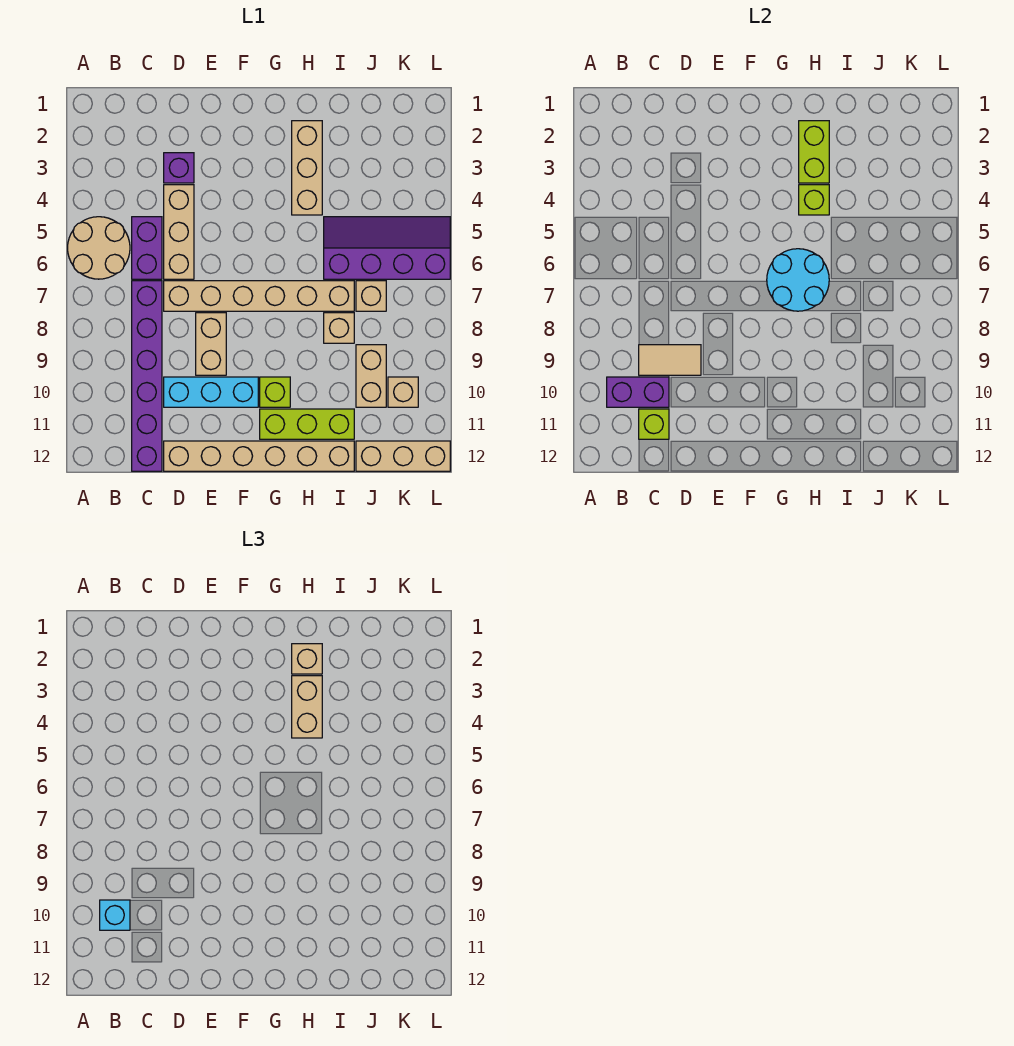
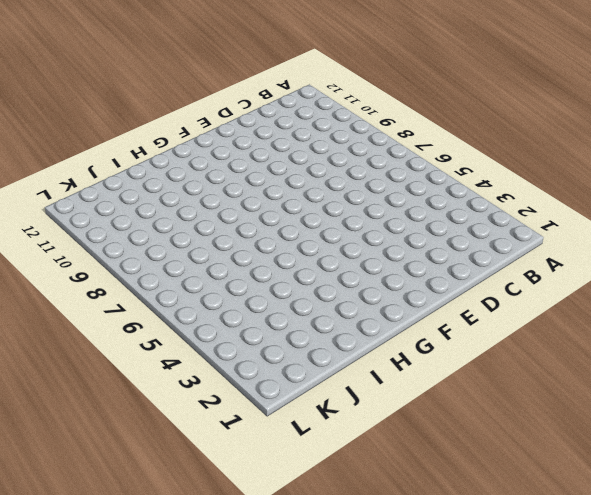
none -> tan 2x2 round brick [68,217,130,279]
none -> purple 1x2 brick [132,217,162,279]
none -> purple 1x6 brick [132,281,162,471]

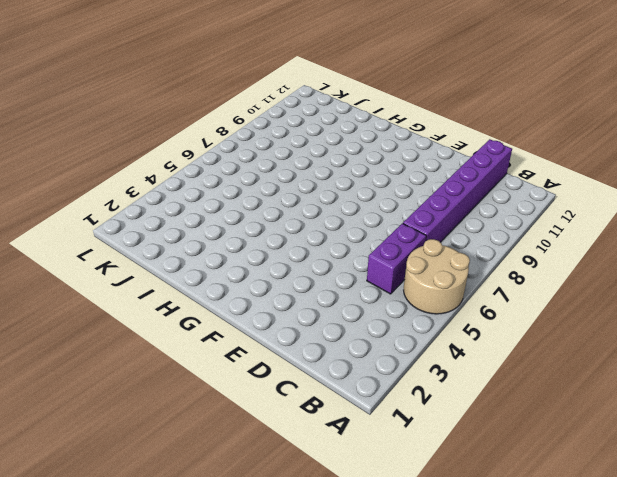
none -> purple 1x1 brick [164,153,194,183]
none -> tan 1x3 brick [164,185,194,279]
none -> tan 1x6 brick [164,281,354,311]

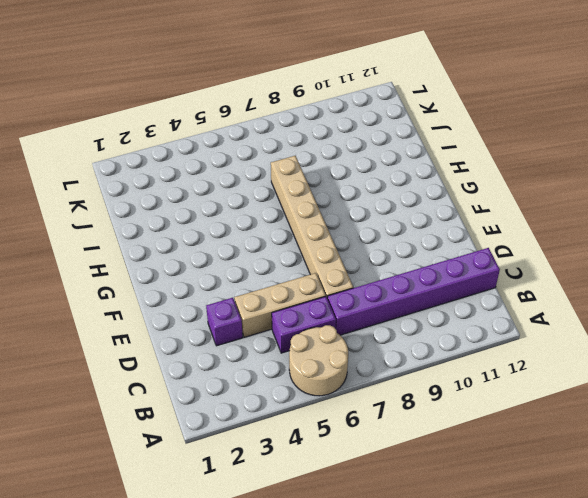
none -> cyan 1x3 brick [164,377,258,407]
none -> tan 1x6 brick [164,441,354,471]
none -> tan 1x2 brick [196,313,226,375]

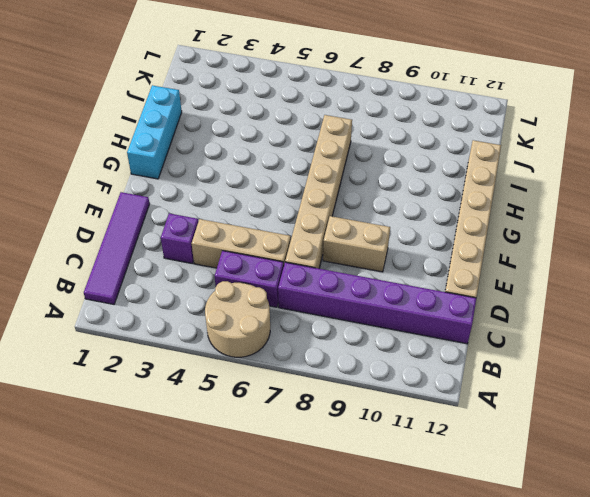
purple 1x4 tile [84,192,150,304] -> none
cyan 1x3 brick [127,85,182,179] -> cyan 1x3 brick moved to [164,377,258,407]
none -> lime 1x1 brick [260,377,290,407]
none -> lime 1x3 brick [260,409,354,439]
none -> tan 1x3 brick [292,121,322,215]

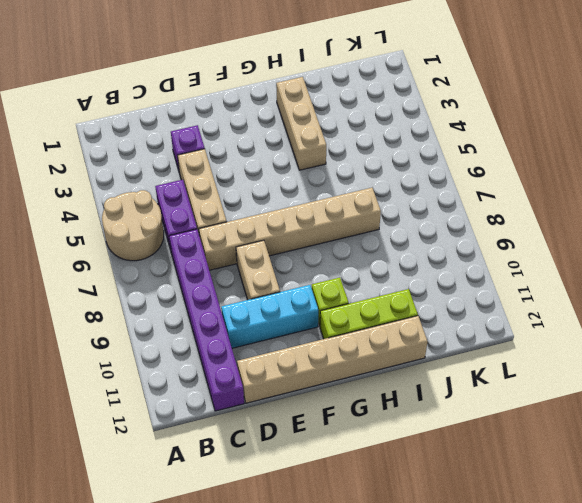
none -> purple 2x4 slope [324,217,450,279]
none -> tan 1x1 brick [324,313,354,343]
none -> tan 1x1 brick [356,281,386,311]

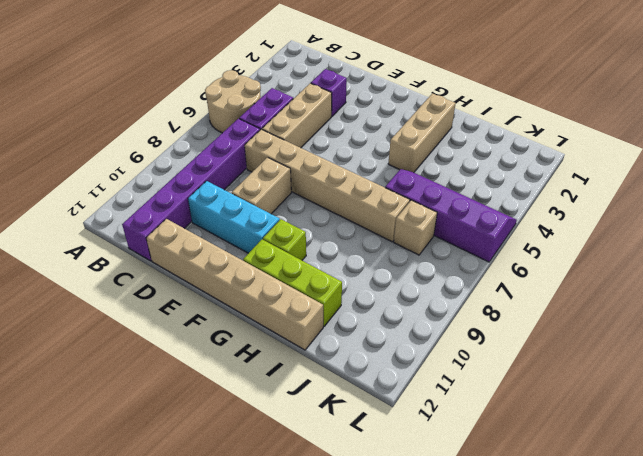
none -> tan 1x1 brick [324,313,354,343]
none -> tan 1x2 brick [356,345,386,407]
none -> tan 1x3 brick [356,441,450,471]

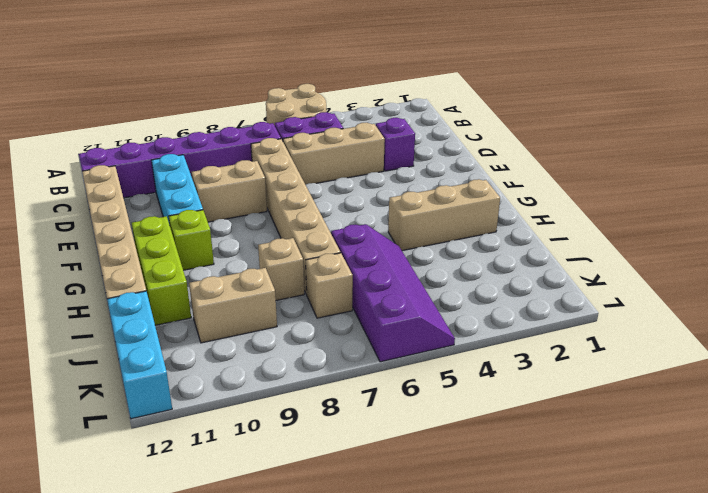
cyan 1x3 brick [107,291,172,419] -> tan 1x3 brick [356,441,450,471]
none -> tan 1x1 brick [388,377,418,407]
none -> purple 1x2 brick [607,377,669,407]
none -> tan 1x2 tile [639,345,701,375]

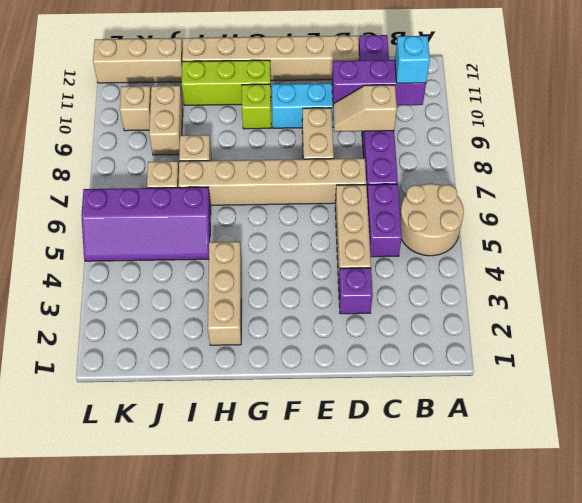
purple 1x3 brick [332,60,426,105] -> purple 1x2 brick [607,377,669,407]
tan 1x2 slope [333,85,397,132] -> tan 1x2 tile [639,345,701,375]
none -> lime 1x1 brick [639,409,669,439]
none -> cyan 2x2 round brick [767,249,829,311]
none -> lime 1x2 brick [799,121,829,183]

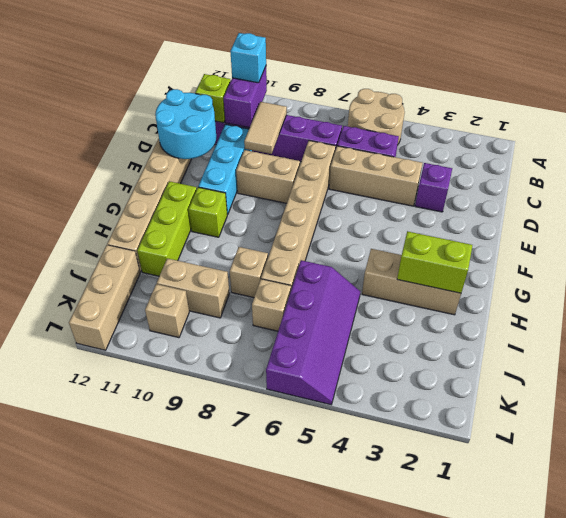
cyan 2x2 round brick [155,89,216,159] -> cyan 2x2 round brick moved to [767,249,829,311]
none -> lime 1x1 brick [799,185,829,215]
none -> tan 1x1 brick [292,644,322,674]
none -> tan 1x2 brick [292,676,322,738]

